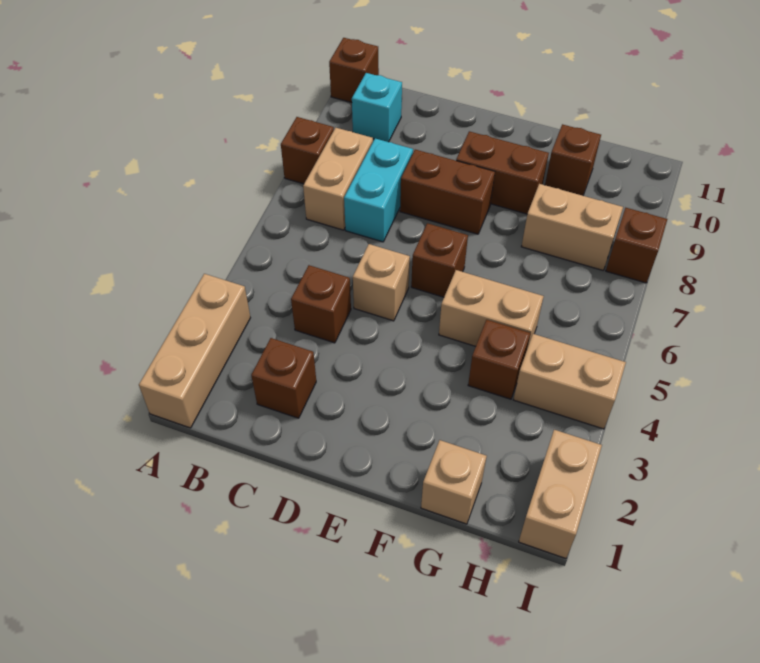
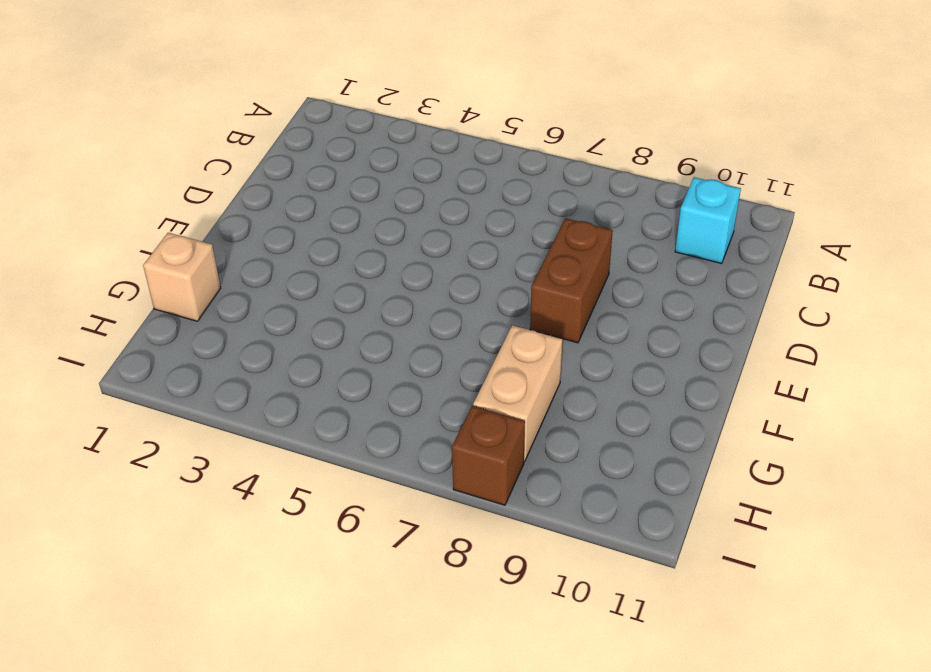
none -> tan 1x3 brick [139,274,250,428]
none -> brown 1x1 brick [281,117,334,184]
none -> brown 1x1 brick [329,38,379,103]

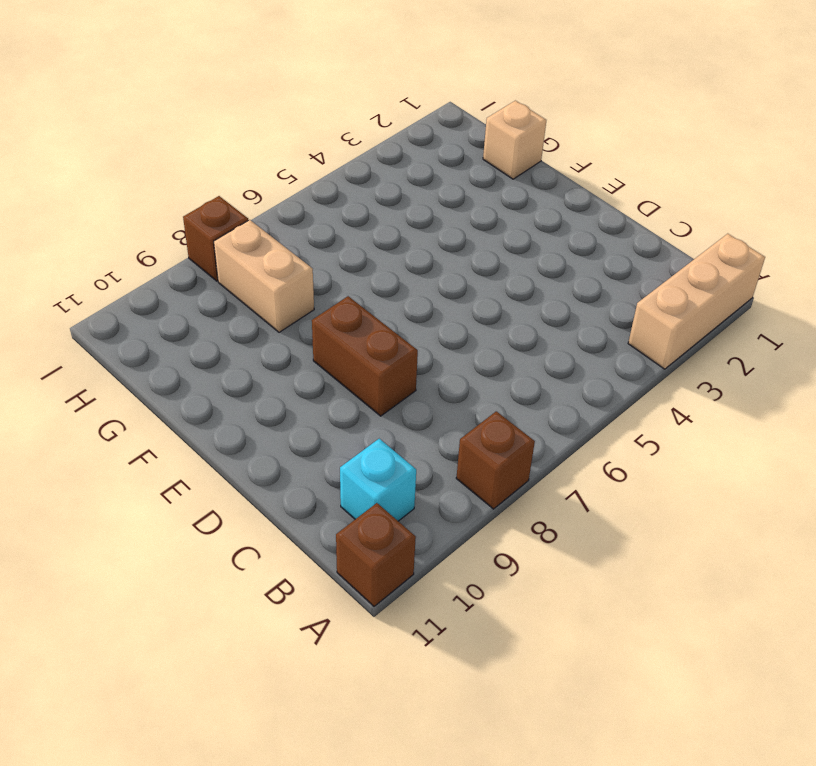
none -> tan 1x2 brick [303,128,373,230]
none -> brown 1x1 brick [251,338,316,418]
none -> brown 1x1 brick [291,265,351,343]

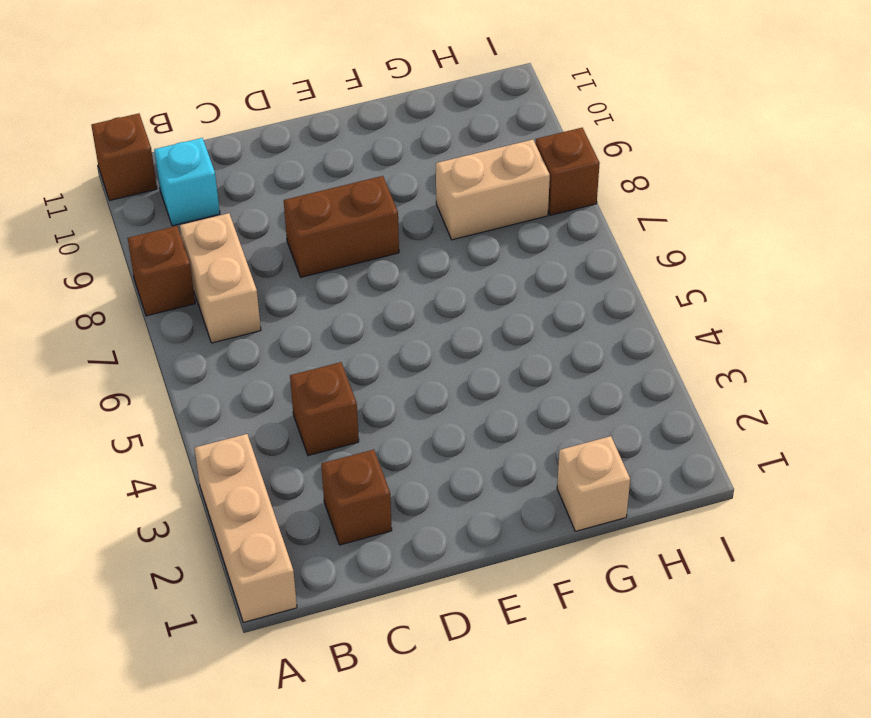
none -> cyan 1x2 brick [344,138,413,242]
none -> tan 1x1 brick [353,244,410,321]
none -> brown 1x1 brick [411,223,468,297]

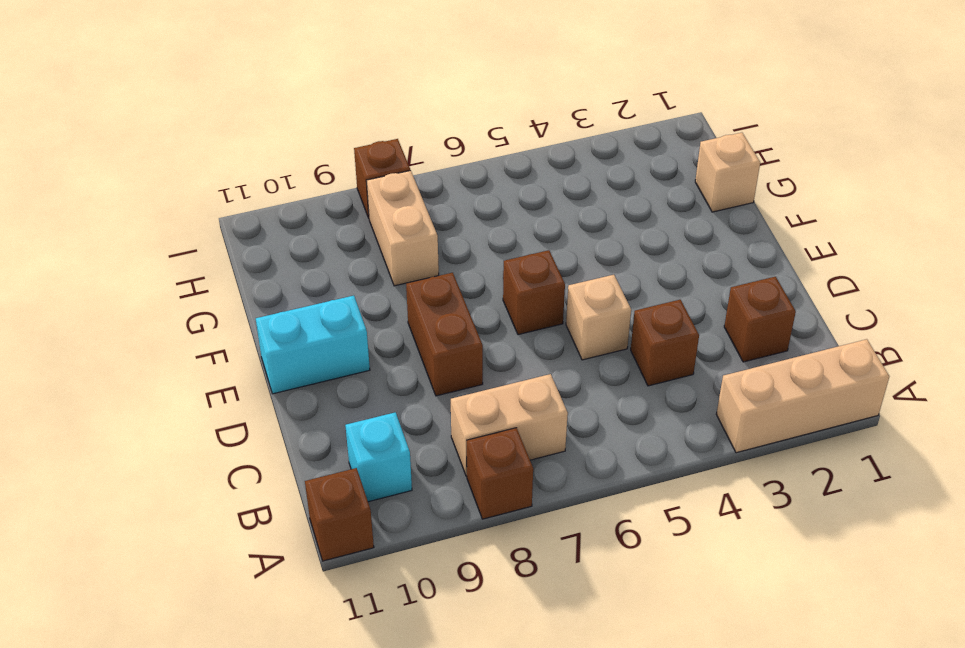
cyan 1x2 brick [256,296,370,394] -> cyan 1x2 brick moved to [344,138,413,242]
none -> brown 1x2 brick [456,131,549,214]
none -> tan 1x2 brick [439,270,544,348]
none -> brown 1x1 brick [468,320,531,399]

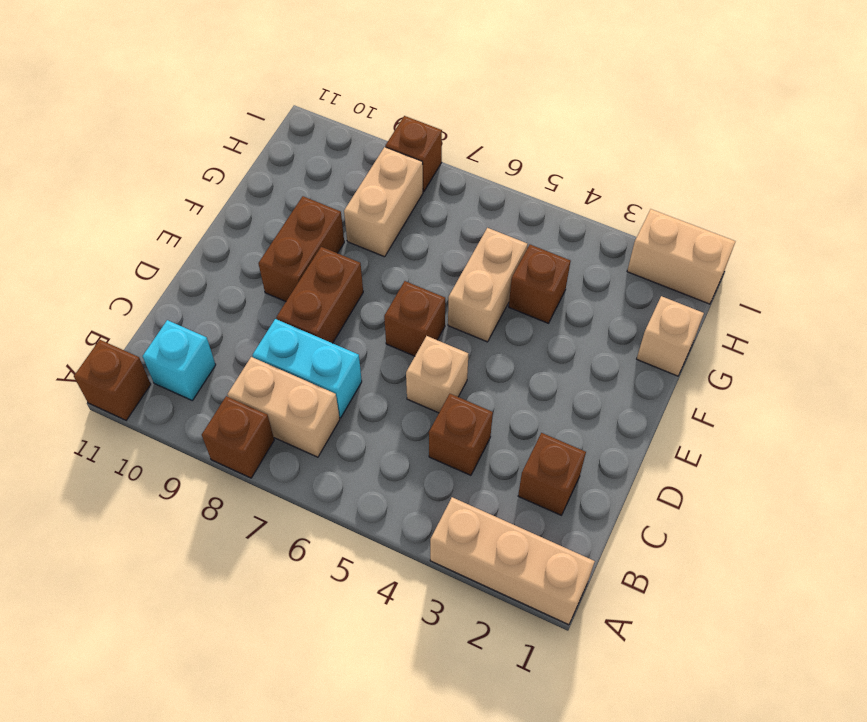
none -> brown 1x1 brick [545,124,601,196]
none -> tan 1x2 brick [513,334,626,429]

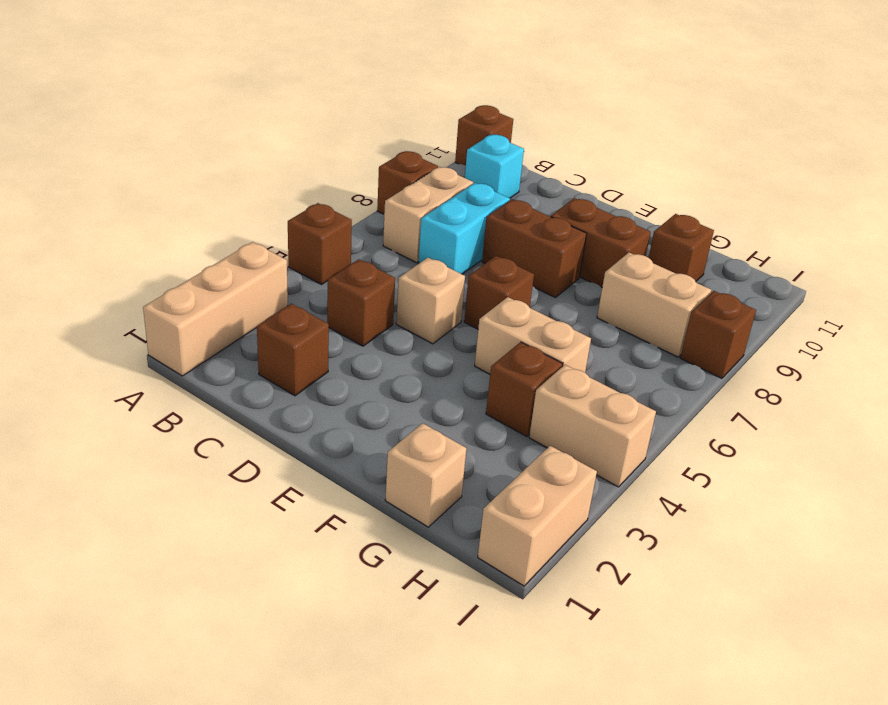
brown 1x1 brick [288,203,352,284] -> none

